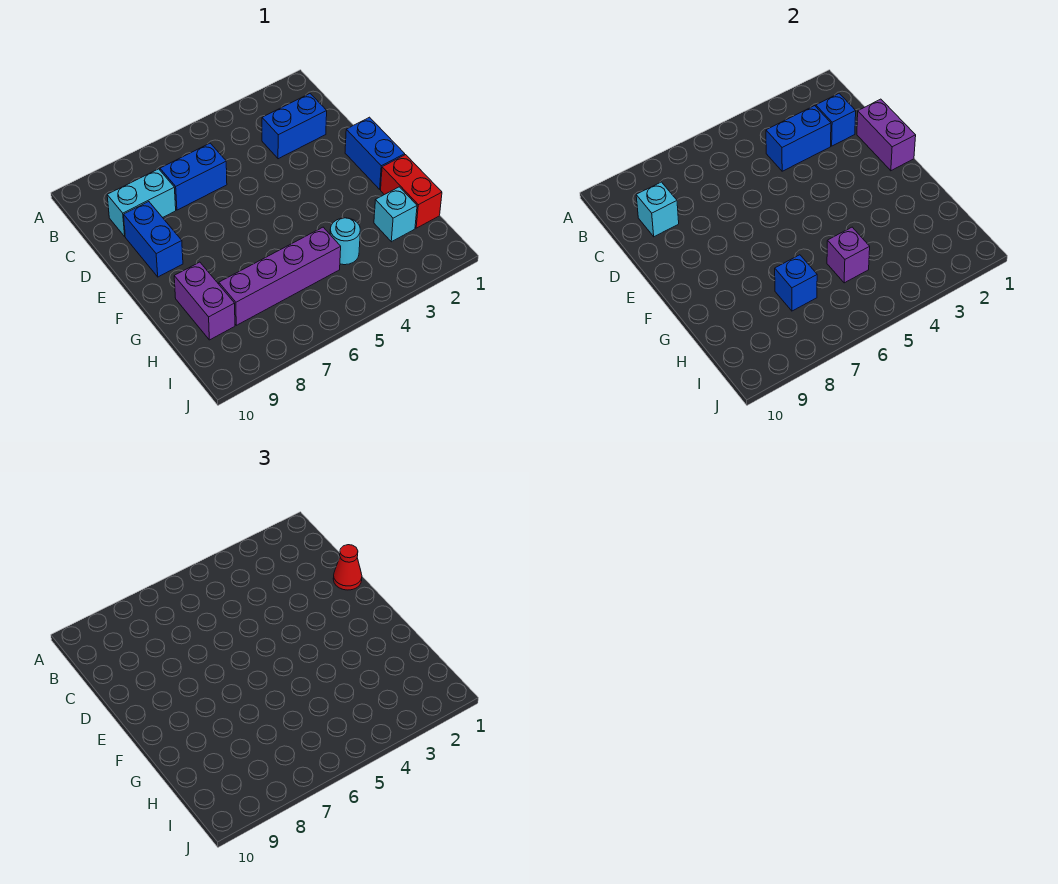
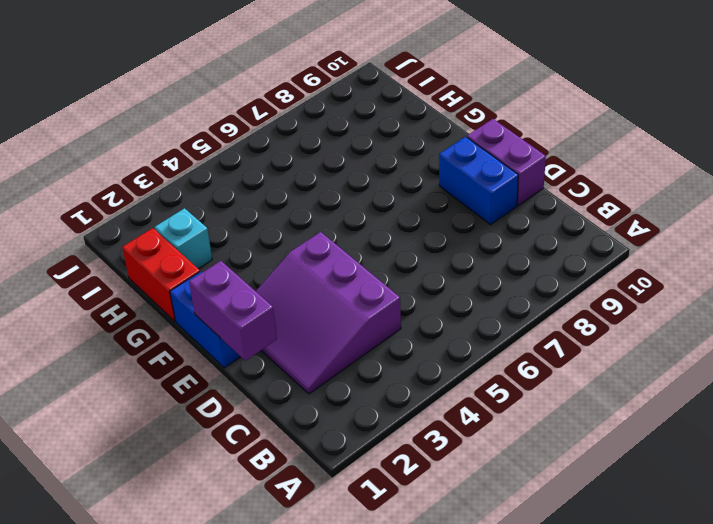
purple 3x3 slope [256,232,401,394] -> blue 1x2 brick [262,93,327,159]
purple 1x2 brick [467,119,546,206] -> purple 1x2 brick moved to [174,262,235,340]
none -> blue 1x2 brick [160,143,227,210]
none -> cyan 1x2 brick [107,169,176,237]
none -> cyan 1x1 round brick [330,218,360,265]

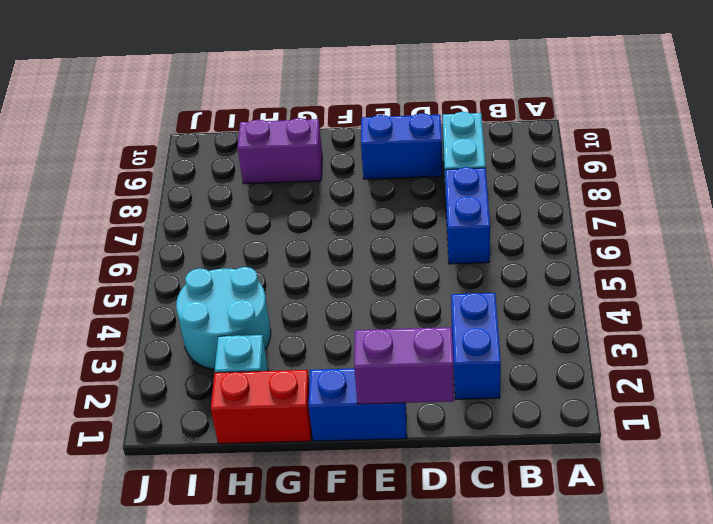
cyan 2x2 round brick [176,267,271,369] -> cyan 1x1 round brick [330,218,360,265]
none -> purple 1x4 brick [219,227,341,325]
none -> blue 1x1 brick [816,93,856,146]
none -> blue 1x2 brick [766,106,831,171]

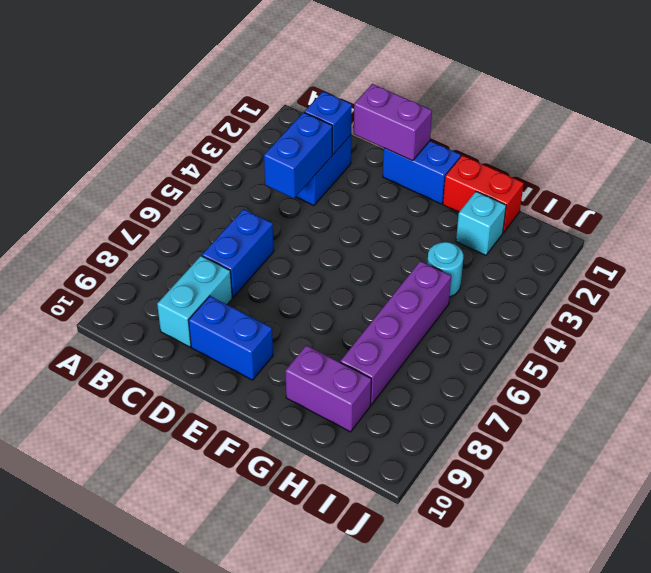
none -> cyan 1x1 brick [636,182,679,237]
none -> purple 1x1 brick [827,227,870,283]
none -> blue 1x1 brick [775,255,817,311]

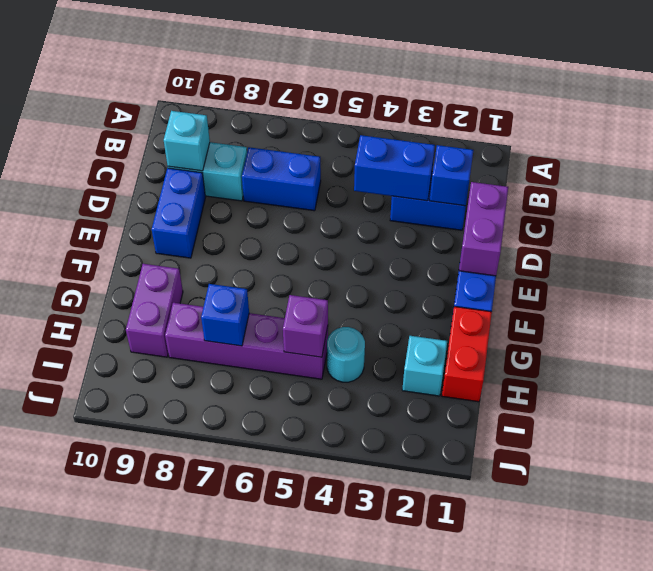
none -> red 1x1 cone [333,545,362,590]

